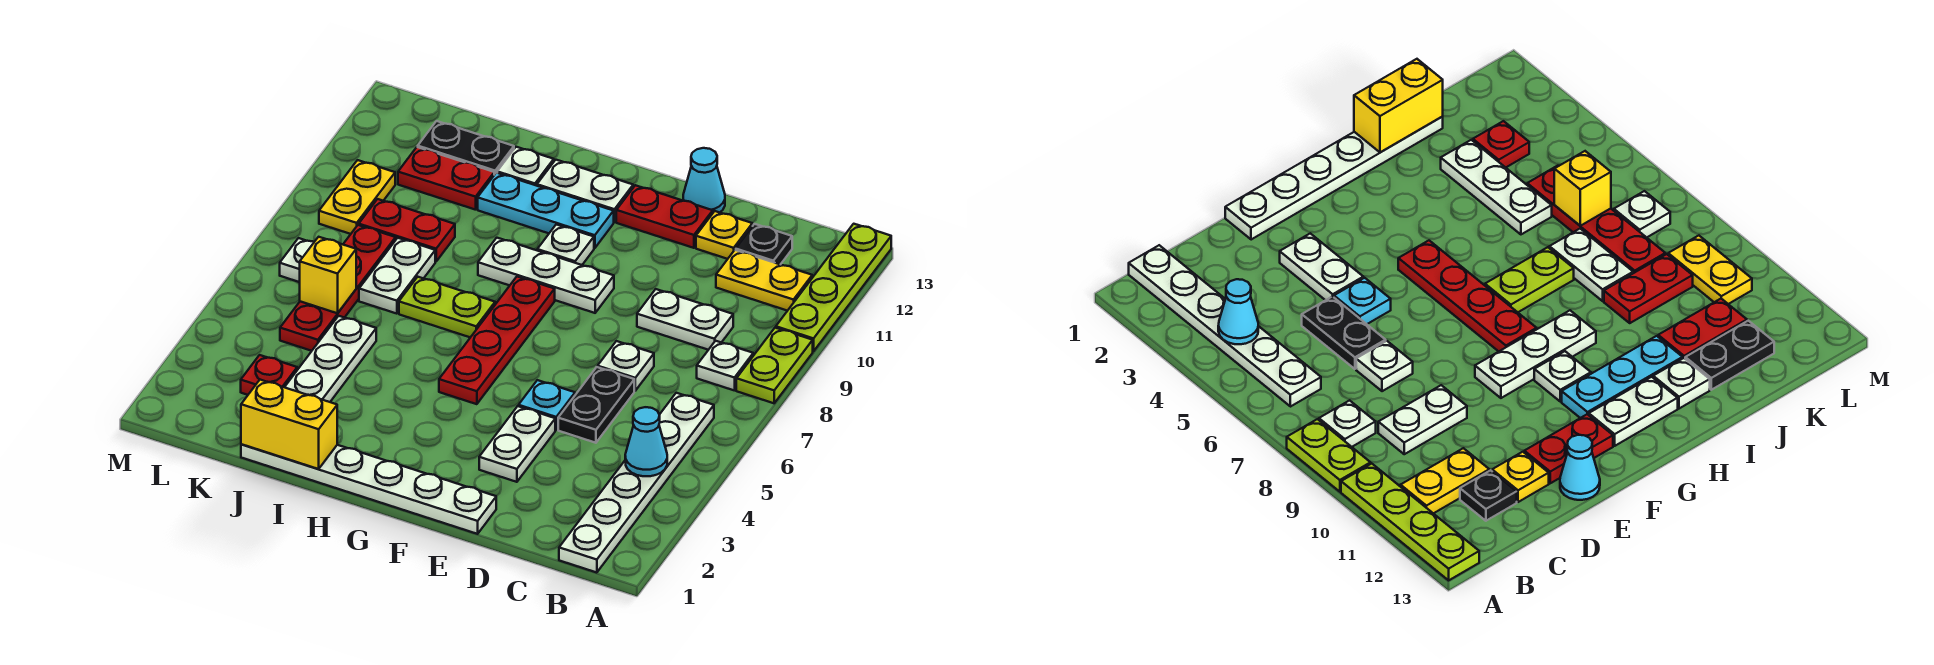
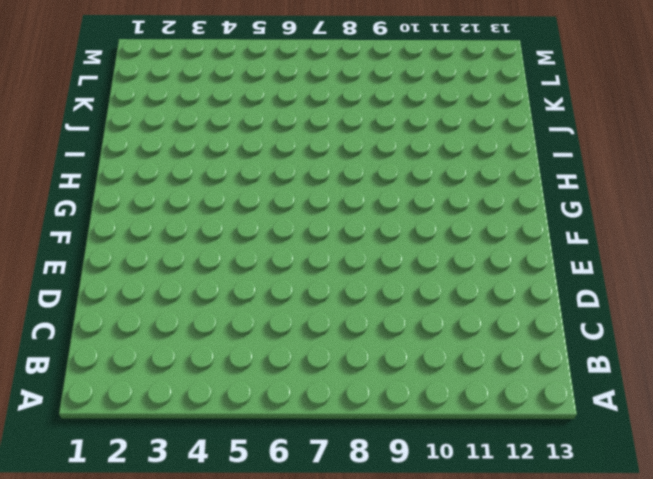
none -> lime 1x2 plate [736,328,813,403]
none -> lime 1x4 plate [776,224,891,351]
none -> white 1x6 plate [559,393,714,573]
none -> white 1x1 plate [697,341,753,391]

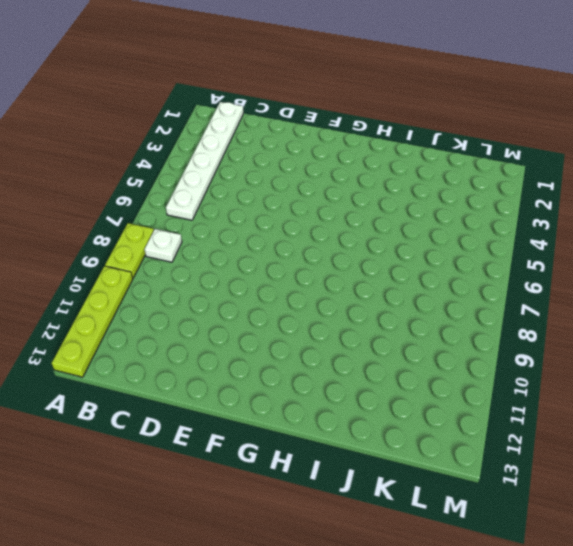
none -> yellow 1x2 plate [716,250,812,311]
none -> white 1x2 plate [637,289,733,350]
none -> black 1x1 plate [736,224,792,265]
none -> black 1x2 plate [558,367,634,443]

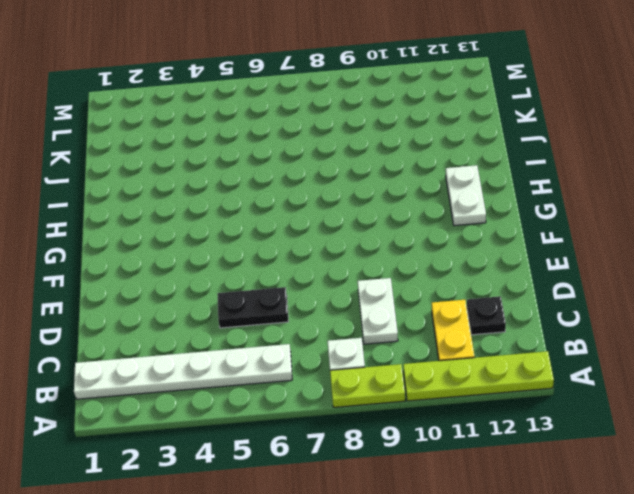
none -> white 1x1 plate [598,341,654,391]
none -> yellow 1x1 plate [696,211,752,259]
none -> white 1x6 plate [241,444,496,534]
none -> white 1x2 plate [479,406,555,482]

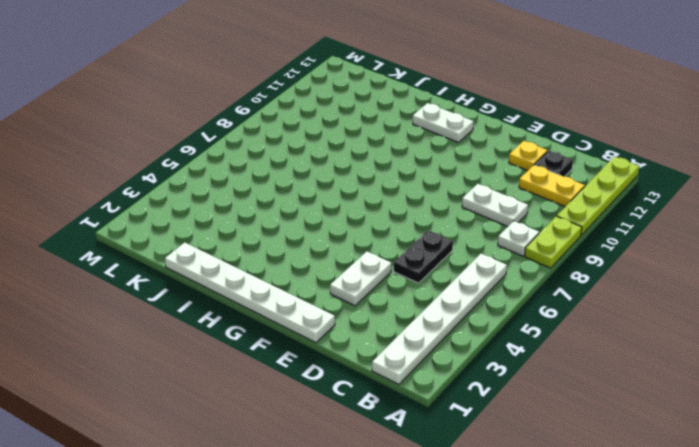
none -> white 1x1 plate [598,341,654,391]
none -> cyan 1x1 plate [519,380,575,430]
none -> red 1x2 plate [616,185,713,248]
none -> cyan 1x1 cone [683,148,725,213]

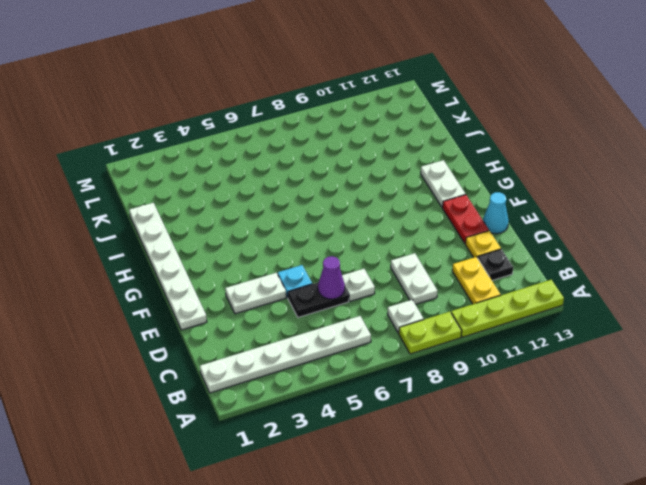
purple 1x1 cone [318,256,345,299] -> none
none -> white 1x3 plate [478,238,614,313]
none -> red 1x4 plate [439,277,555,404]
none -> white 1x1 plate [537,224,594,265]
none -> cyan 1x3 plate [478,173,614,248]

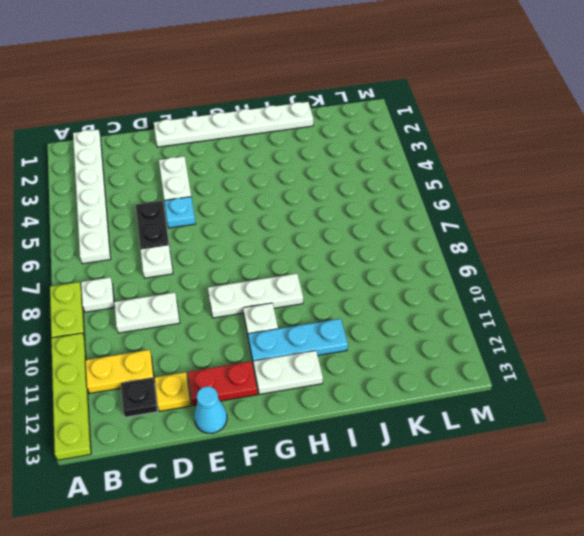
none -> red 1x4 plate [439,277,555,404]
none -> lime 1x2 plate [399,277,495,337]
none -> white 1x1 plate [497,147,554,186]
none -> white 1x3 plate [285,316,376,402]

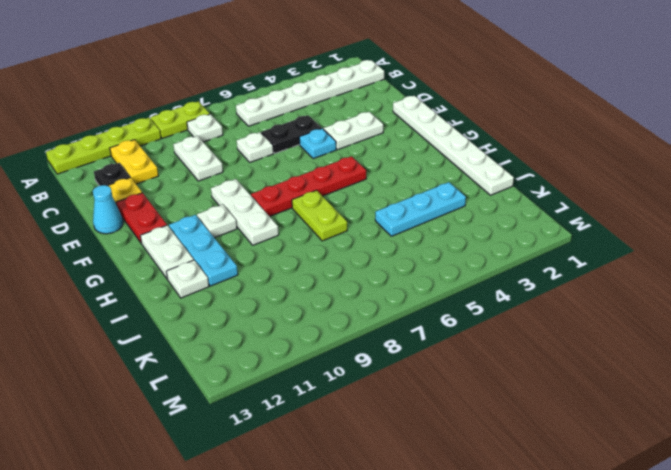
cyan 1x3 plate [375,182,466,236] -> white 1x3 plate [285,316,376,402]
none -> white 1x2 plate [359,238,435,314]
none -> red 1x2 plate [359,199,455,262]
none -> red 1x2 plate [398,147,494,210]
none -> black 1x2 plate [418,121,514,175]

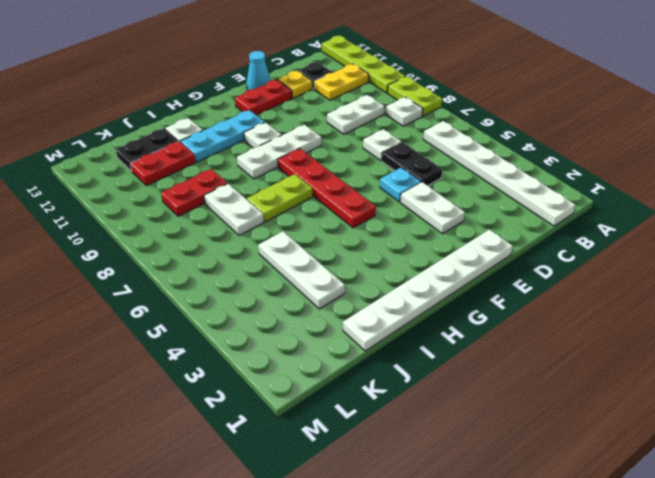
none -> white 1x2 plate [537,160,633,222]
none -> red 1x1 plate [241,355,297,395]
none -> red 1x4 plate [280,225,396,351]
none -> white 1x1 plate [280,238,314,282]

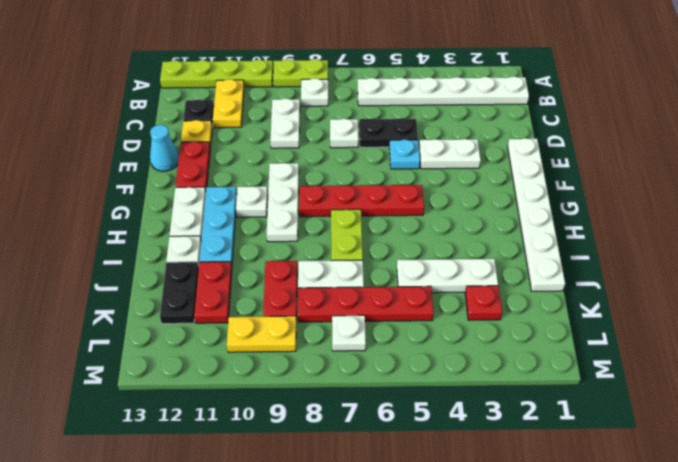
none -> cyan 1x1 cone [625,407,667,476]
none -> yellow 1x2 brick [241,380,337,469]
none -> yellow 1x1 brick [300,237,356,313]

